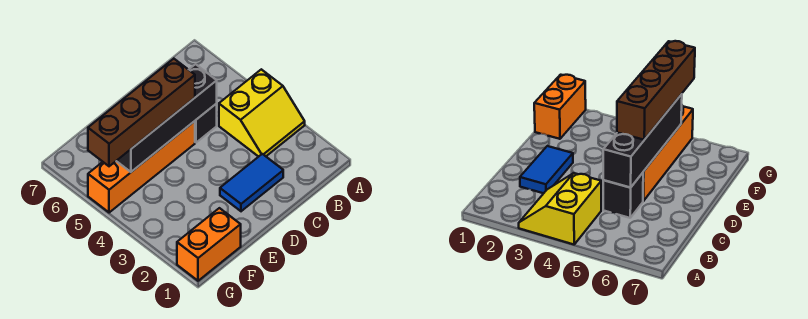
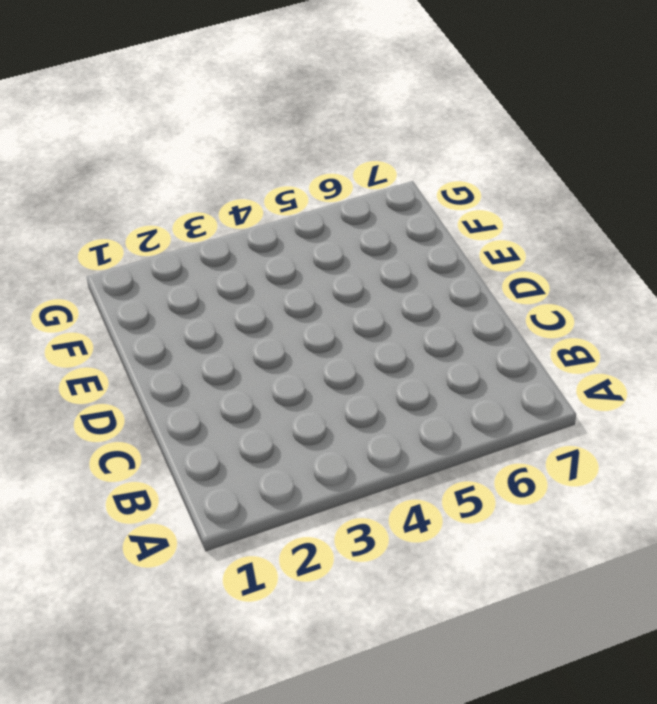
none -> yellow 2x2 slope [219,69,305,157]
none -> blue 1x2 tile [220,154,283,211]

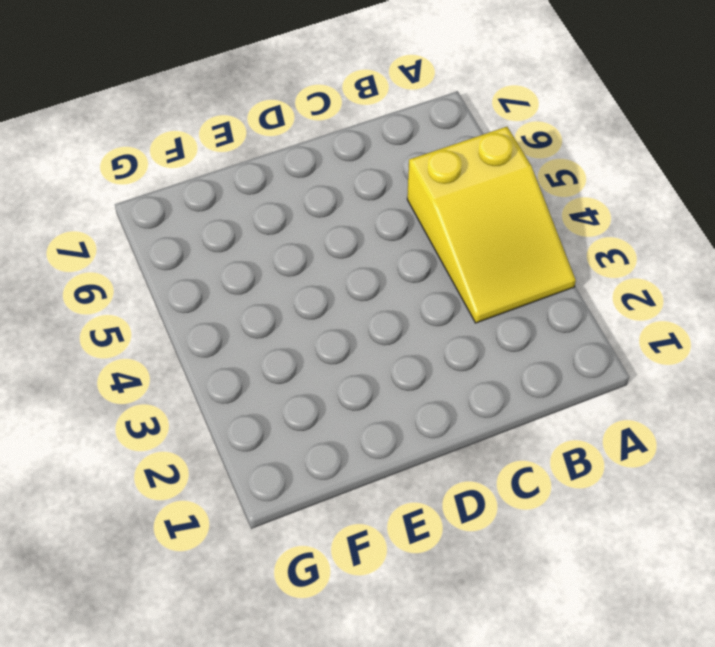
yellow 2x3 slope [407,127,576,323] -> yellow 2x2 slope [219,69,305,157]
none -> blue 1x2 tile [220,154,283,211]
none -> black 1x1 brick [195,104,217,143]

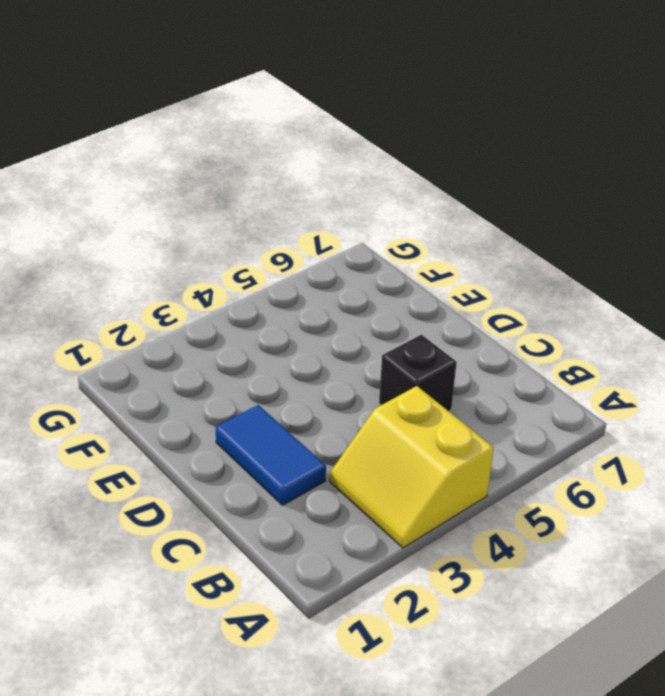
none -> orange 1x4 brick [88,121,195,213]
none -> orange 1x2 brick [177,208,241,281]

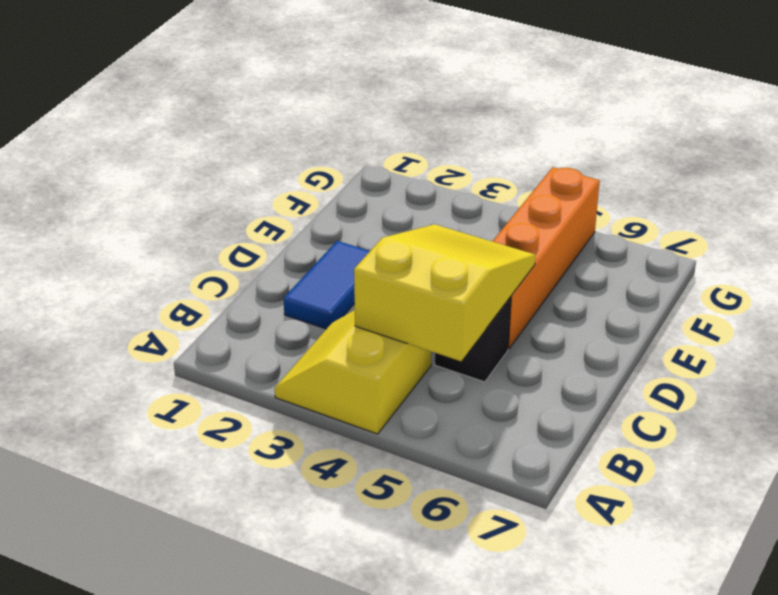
yellow 2x3 slope [354,224,536,361] -> black 1x4 brick [117,64,217,172]
none -> orange 1x2 brick [177,208,241,281]
none -> brown 1x4 brick [88,59,195,166]

